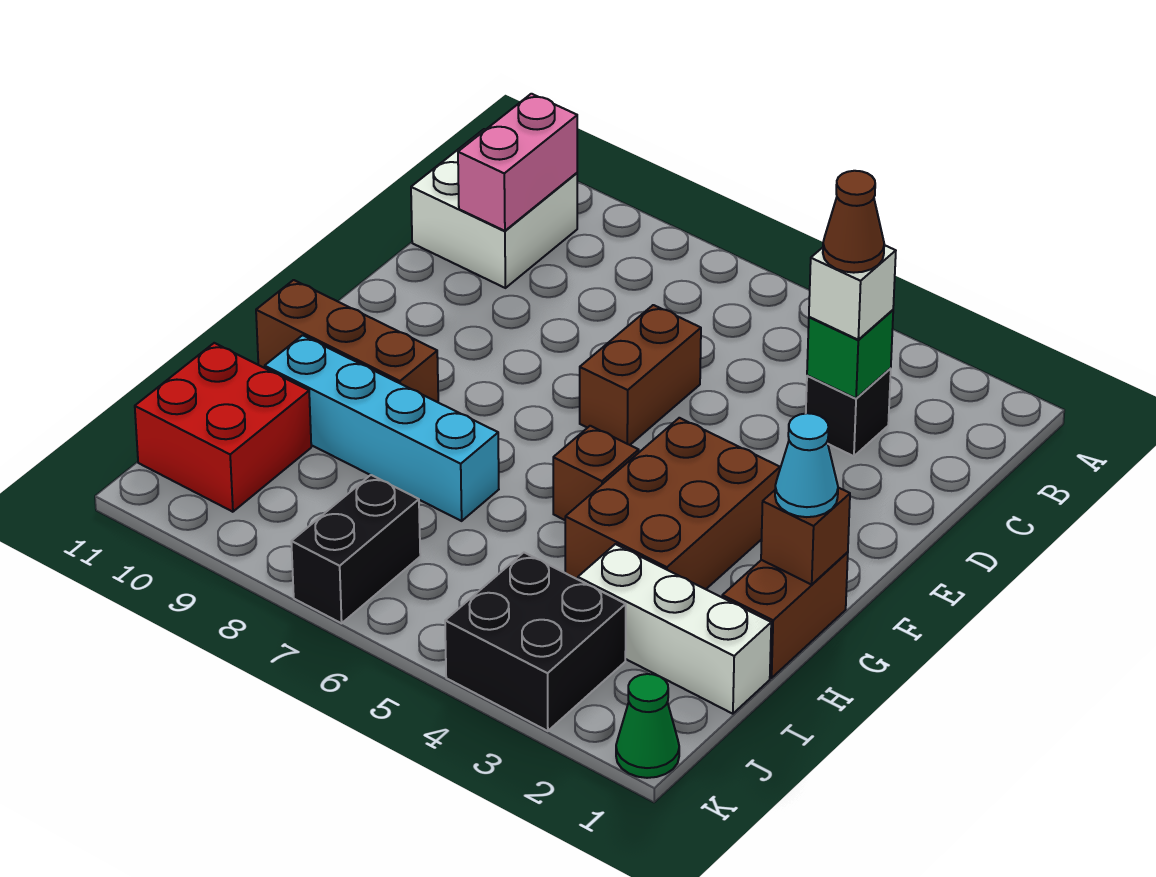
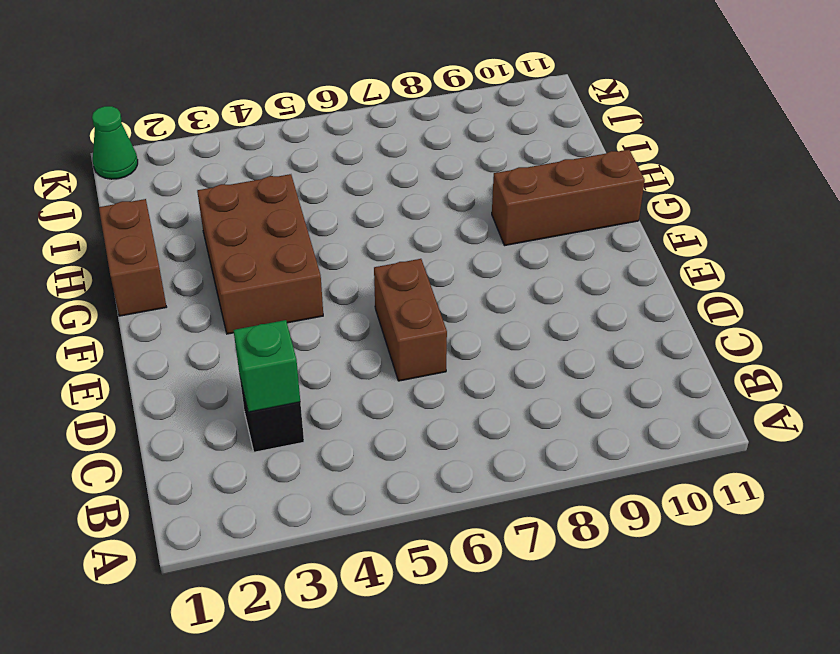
none -> white 2x2 brick [411,129,577,288]
none -> brown 1x1 brick [553,426,639,520]
none -> cyan 1x4 brick [265,335,499,521]

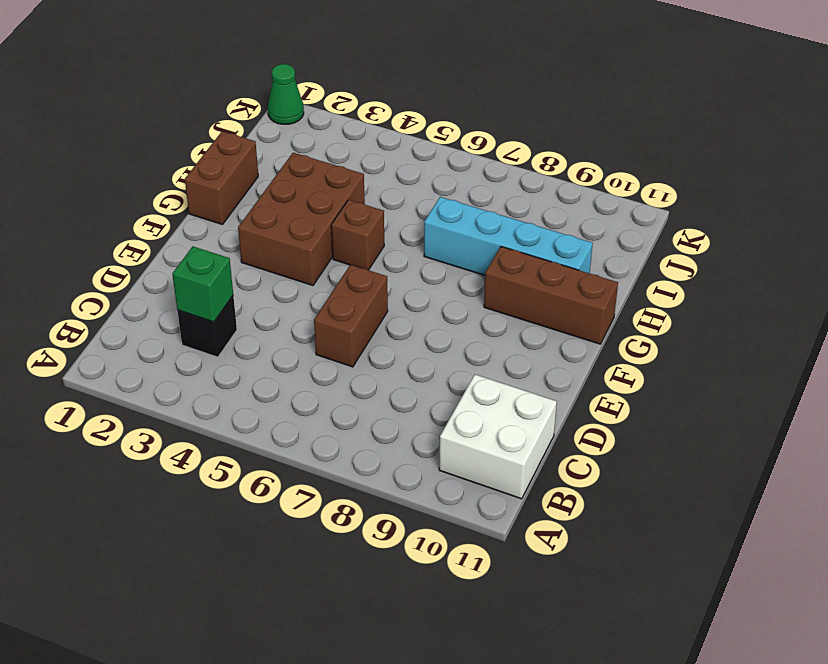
none -> white 1x3 brick [578,544,771,714]
none -> red 2x2 brick [135,343,311,512]
none -> black 2x2 brick [445,553,626,731]

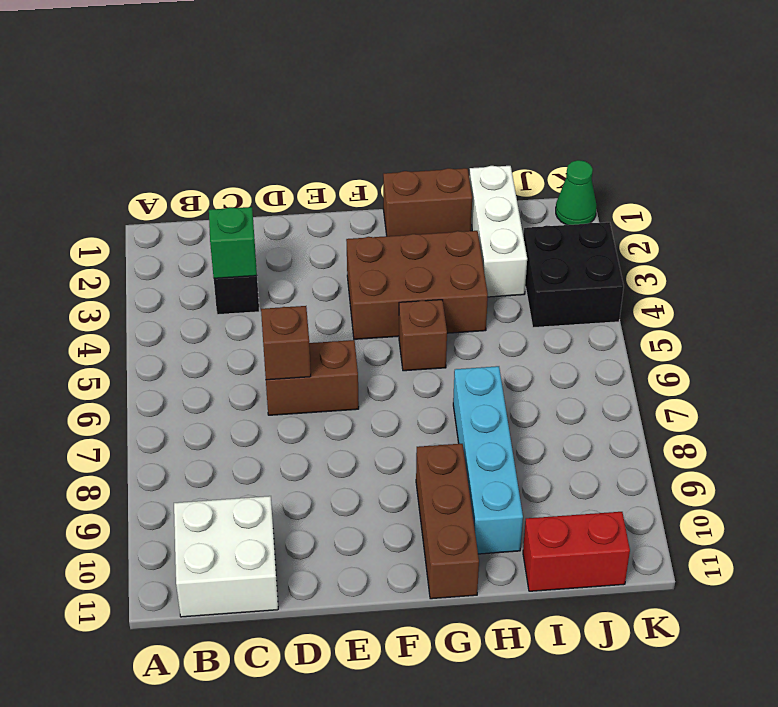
brown 1x1 brick [261,306,311,380] -> brown 1x1 brick moved to [761,488,850,585]
red 1x2 brick [523,512,630,591] -> red 2x2 brick [135,343,311,512]
none -> black 1x2 brick [291,475,420,623]
none -> pink 1x2 brick [458,94,577,231]
none -> white 1x1 brick [809,245,896,340]

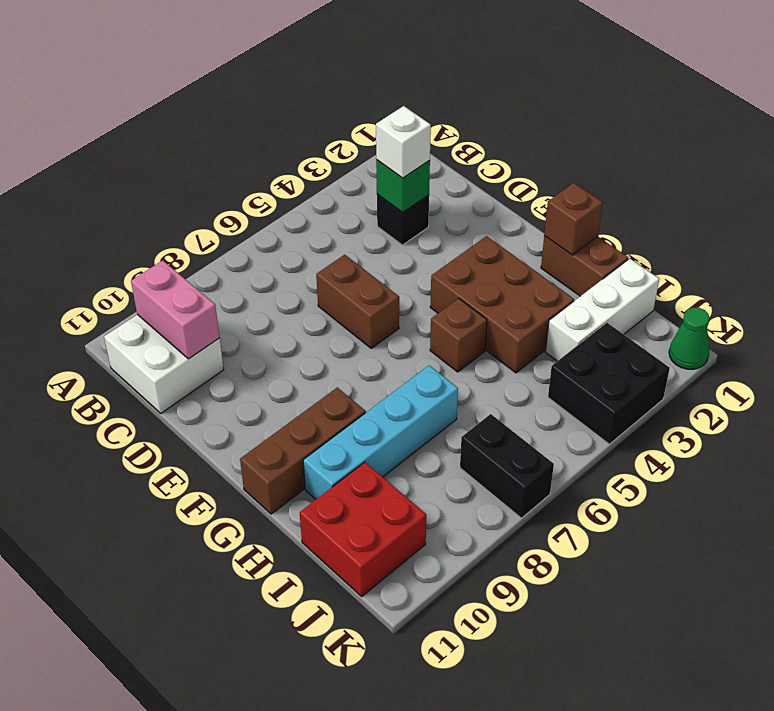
none -> cyan 1x1 cone [775,413,838,517]
none -> brown 1x1 cone [823,171,884,273]

